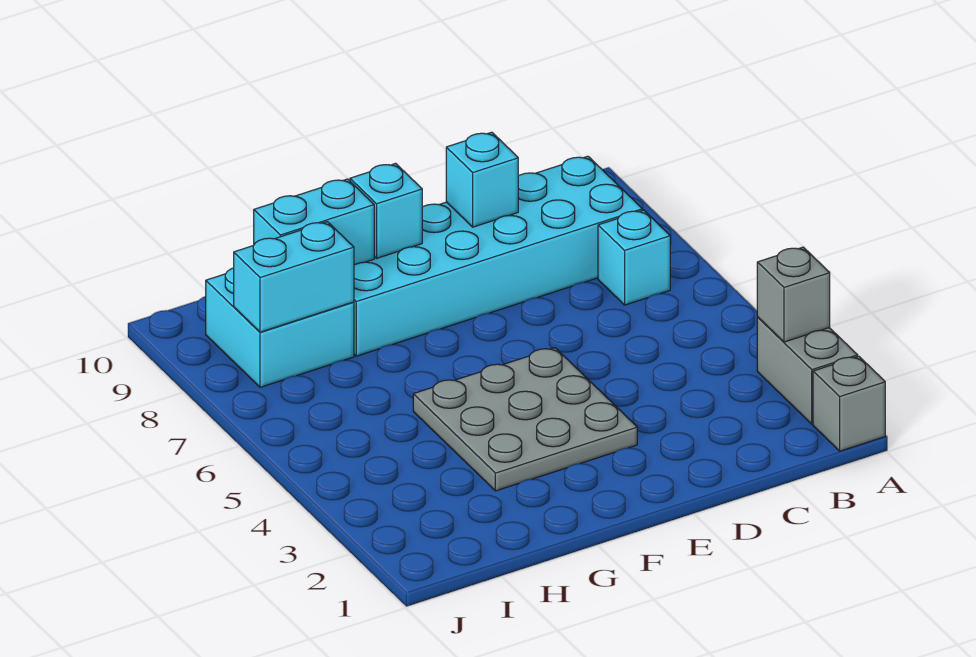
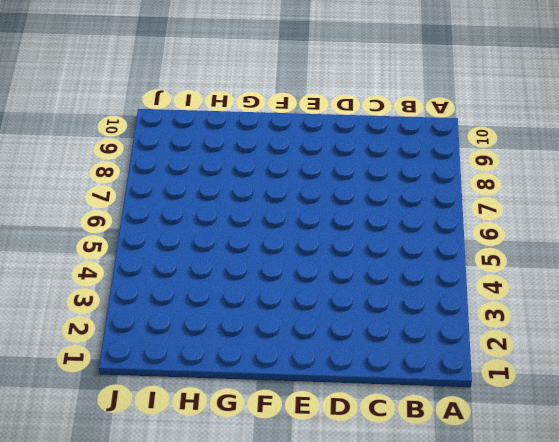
none -> grey 1x1 brick [813,356,885,451]
none -> grey 1x2 brick [757,317,858,424]

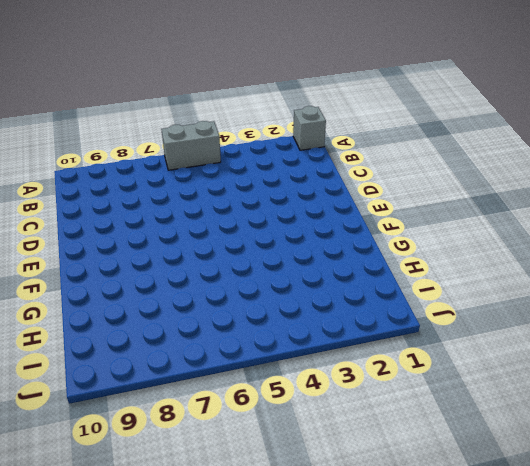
grey 1x2 brick [161,121,221,170] -> grey 1x2 brick moved to [757,317,858,424]
none -> cyan 1x1 brick [598,210,670,305]
none -> cyan 2x6 brick [354,156,642,356]

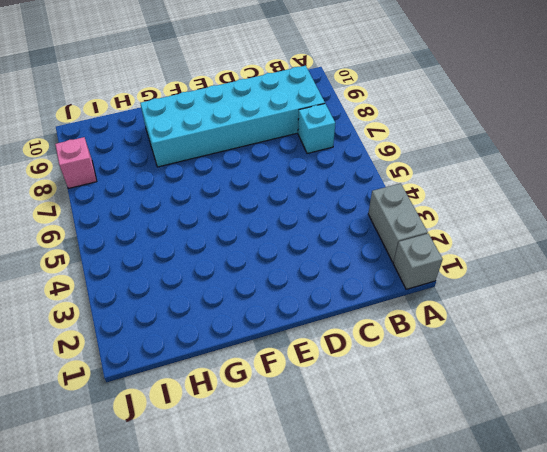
pink 1x1 brick [55,137,97,189] -> none
none -> grey 3x3 plate [413,348,637,491]
none -> cyan 2x2 brick [206,268,354,387]

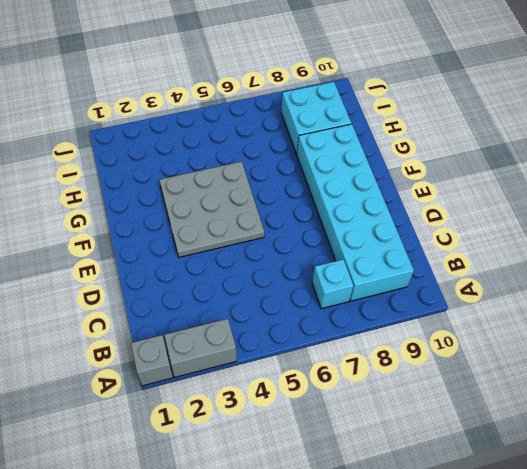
none -> grey 1x1 brick [757,247,830,342]
none -> cyan 1x1 brick [446,132,518,227]

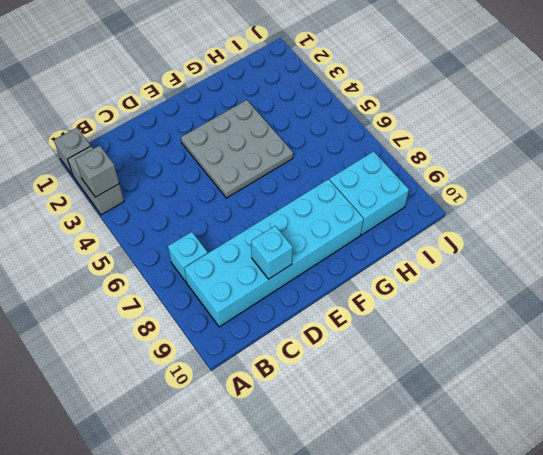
none -> cyan 1x1 brick [350,163,422,258]
none -> cyan 1x2 brick [254,179,374,265]

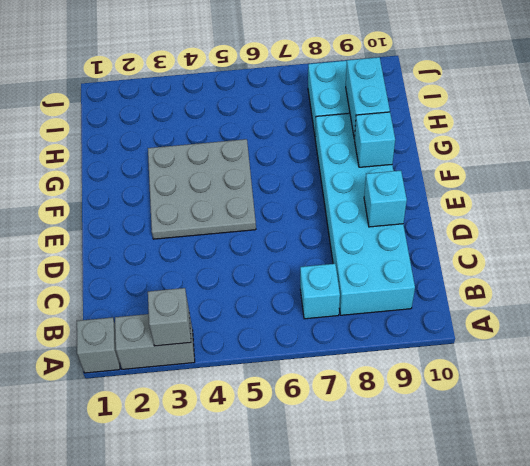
none -> cyan 1x2 brick [234,222,354,332]

